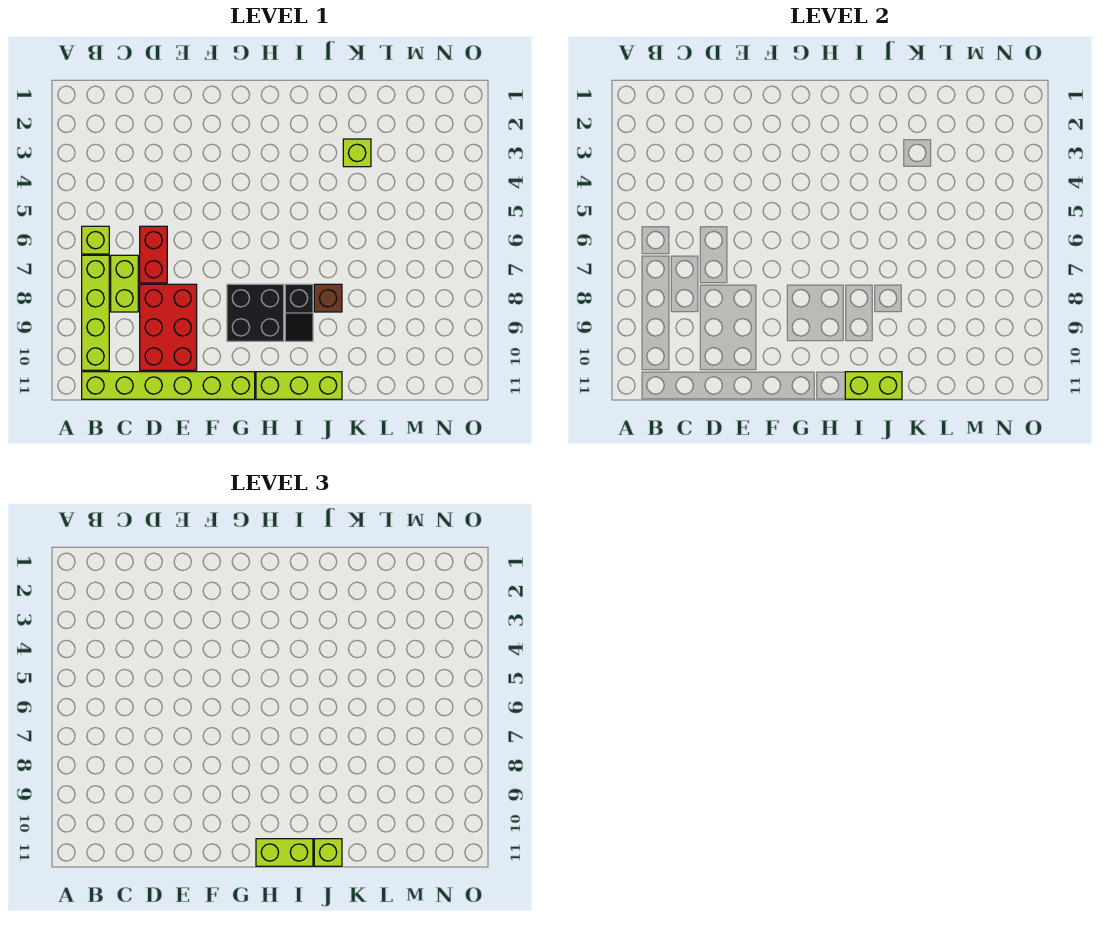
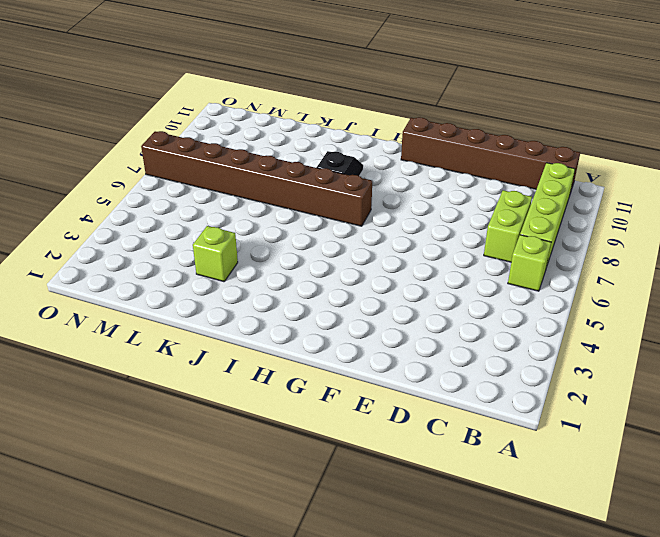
brown 1x6 brick [401,117,580,193] -> lime 1x6 brick [82,372,255,399]
brown 1x8 brick [141,131,372,226] -> none
none -> red 1x2 brick [140,226,167,283]
none -> red 2x3 brick [140,284,197,370]
none -> black 2x2 brick [227,284,284,341]

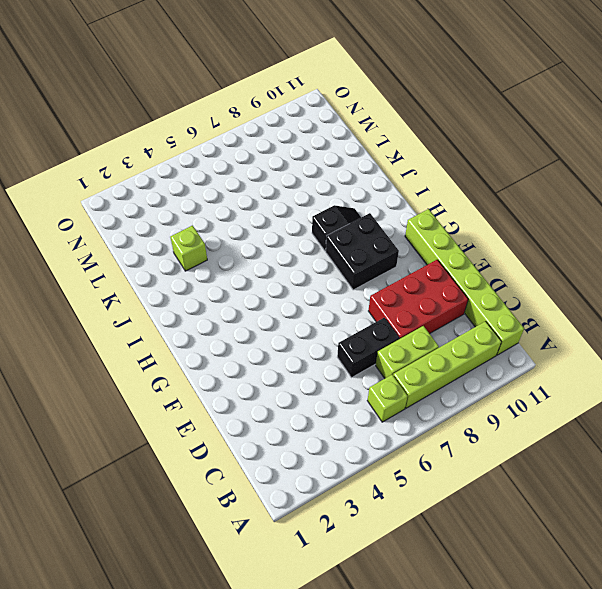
black 1x2 brick [337,318,399,377] -> red 1x2 brick [140,226,167,283]
none -> lime 1x3 brick [256,372,342,399]
none -> brown 1x1 brick [314,284,342,312]
none -> lime 1x2 brick [845,372,902,399]

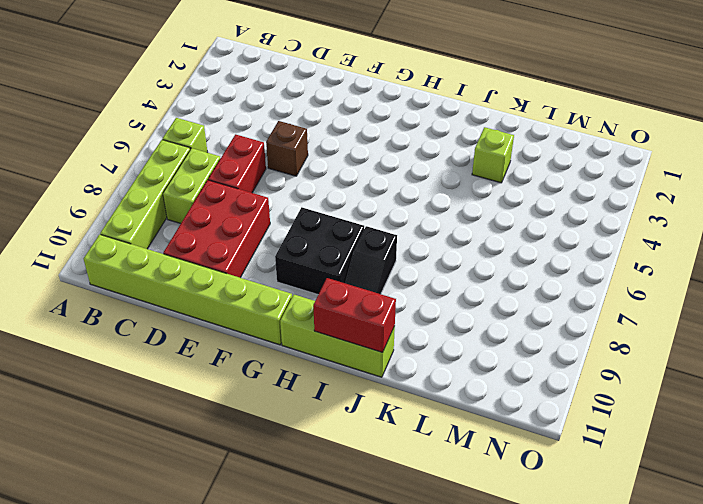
brown 1x1 brick [266,121,308,176] -> brown 1x1 brick moved to [314,284,342,312]
red 1x2 brick [313,278,396,352] -> lime 1x2 brick [845,372,902,399]
none -> lime 1x2 brick [256,839,313,866]
none -> lime 1x1 brick [314,839,342,866]

